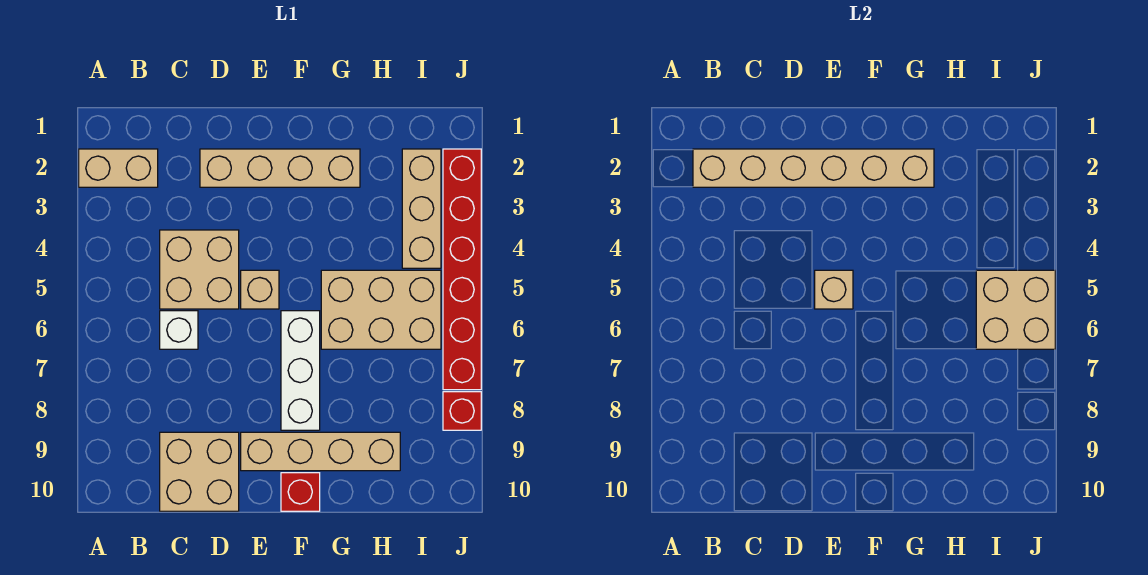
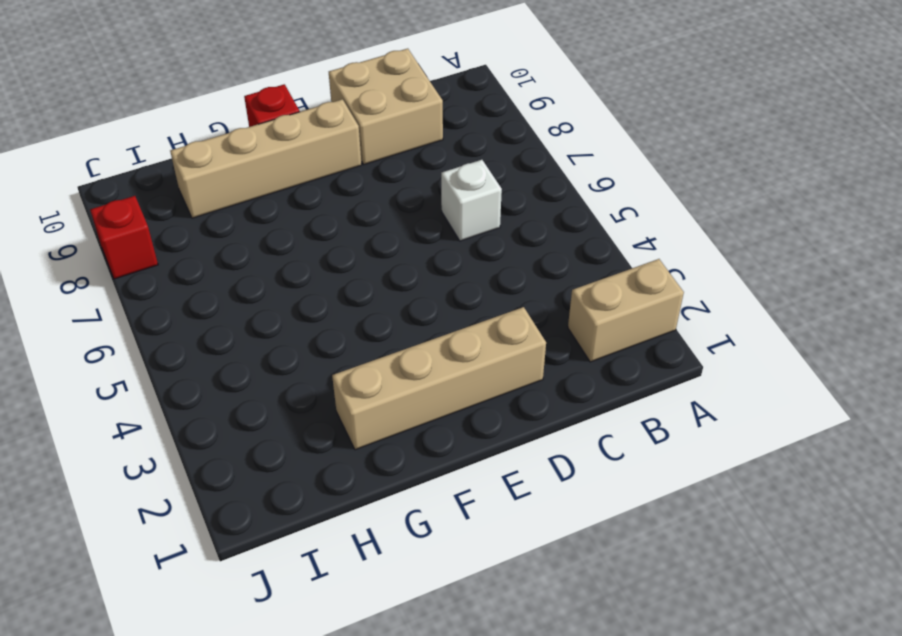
none -> tan 2x2 brick [160,230,239,309]
none -> tan 1x1 brick [241,270,279,309]
none -> white 1x3 brick [281,311,320,430]

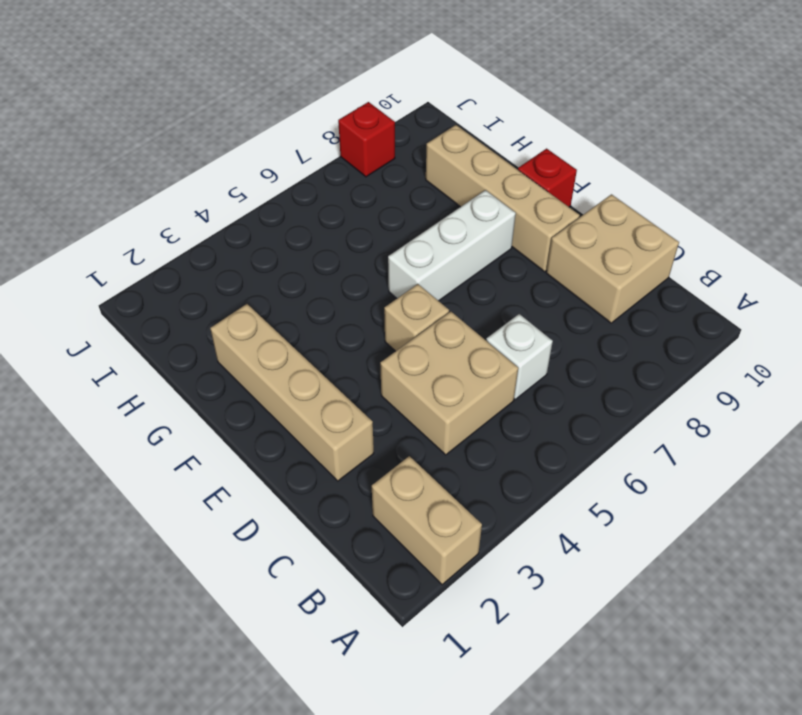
none -> tan 2x3 brick [321,270,441,349]
none -> tan 1x3 brick [402,149,441,268]
none -> red 1x6 brick [443,149,481,390]

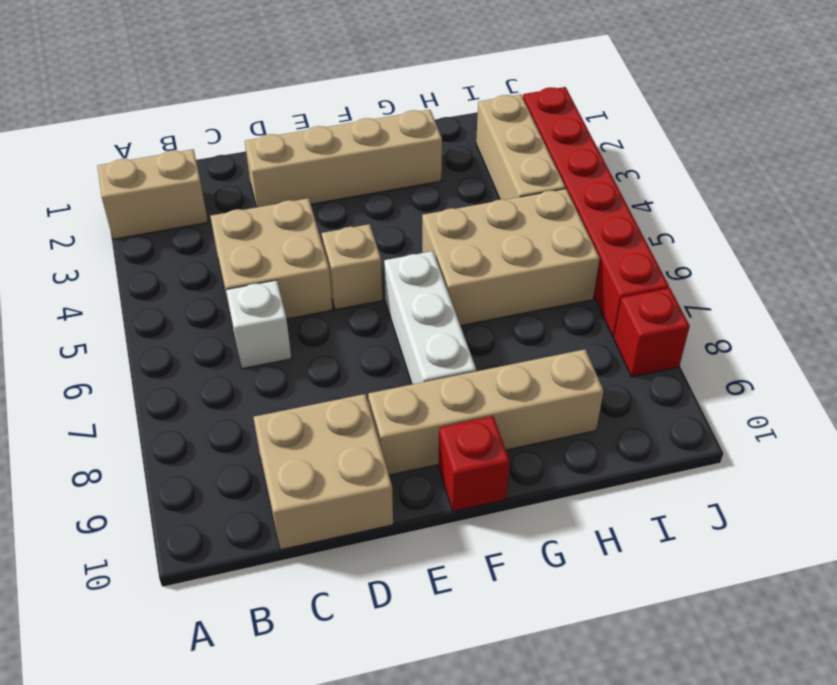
none -> tan 1x6 brick [693,149,934,187]
none -> tan 1x1 brick [815,270,853,309]
none -> tan 2x2 brick [976,270,1055,349]

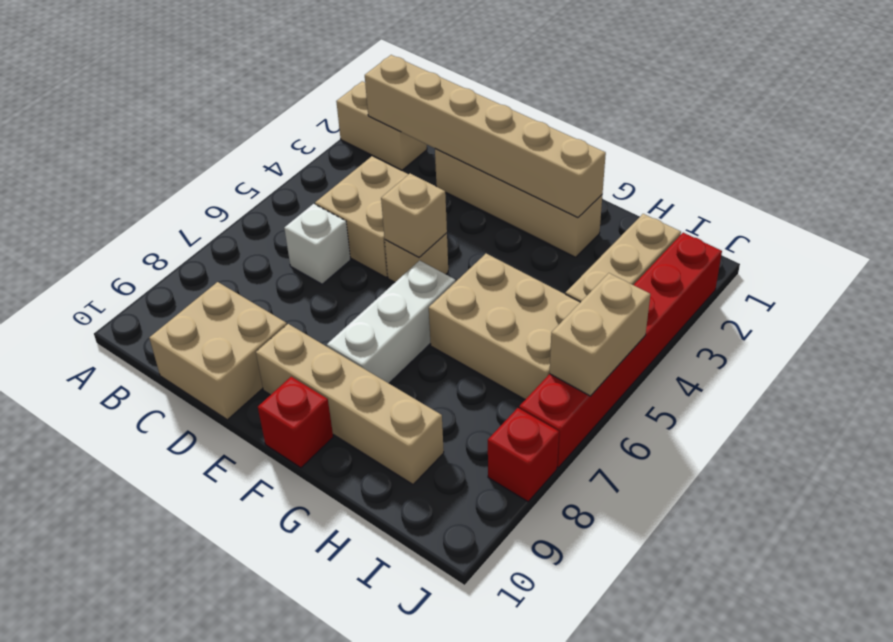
tan 1x2 brick [550,273,650,396] -> tan 2x2 brick [976,270,1055,349]

